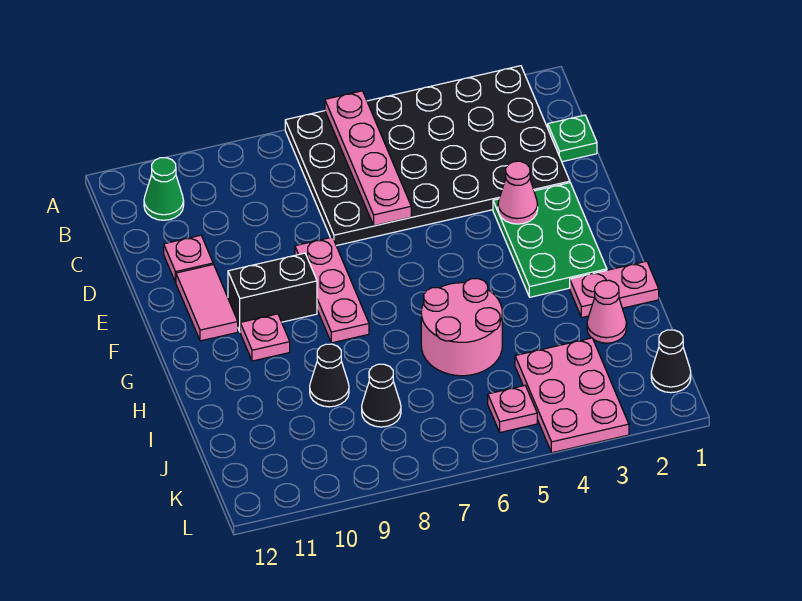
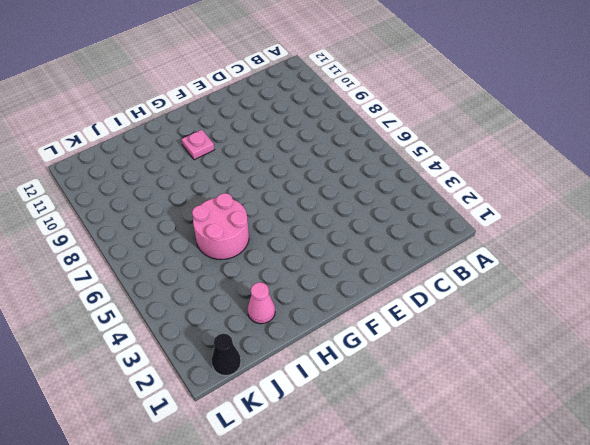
none -> black 4x6 plate [285,66,570,246]
none -> green 1x1 cone [144,158,184,220]
none -> green 1x1 plate [548,115,597,162]

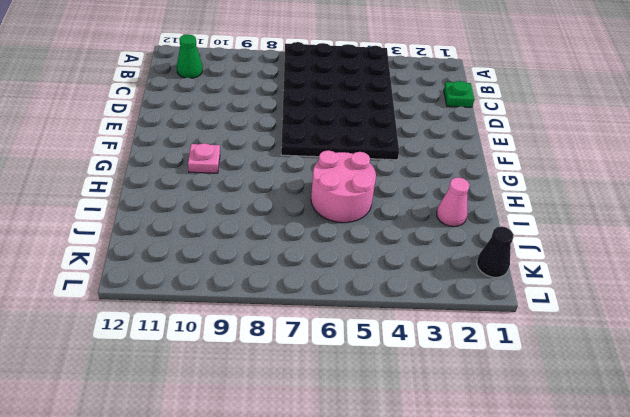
black 4x6 plate [281,42,399,160] -> black 4x6 plate turned to [285,66,570,246]
none -> pink 1x1 plate [164,235,213,282]
none -> green 2x3 plate [493,183,607,297]
none -> pink 1x3 plate [295,237,369,343]

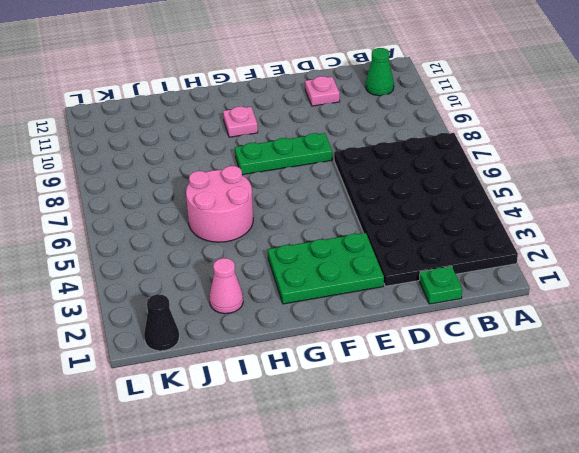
green 1x3 plate [235,133,332,175] -> pink 1x3 plate [295,237,369,343]
none -> pink 1x2 tile [176,265,238,341]
none -> black 1x2 brick [228,253,317,331]
none -> pink 1x2 plate [570,261,659,317]

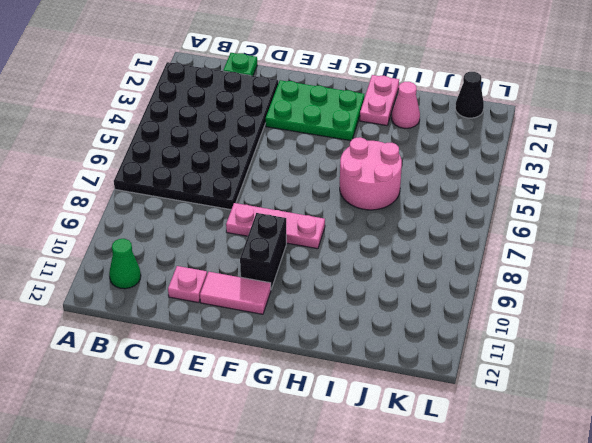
none -> pink 1x1 plate [240,314,290,361]
none -> black 1x1 cone [310,344,349,407]
none -> pink 2x3 plate [515,338,629,453]

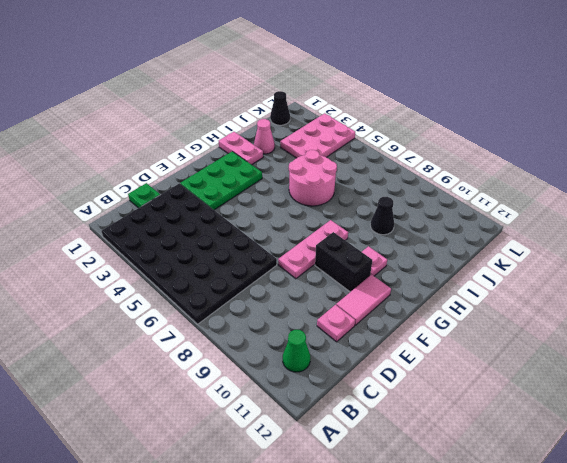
none -> black 1x1 cone [362,364,401,427]
none -> pink 1x1 plate [488,386,537,432]
none -> pink 1x4 plate [325,91,411,226]

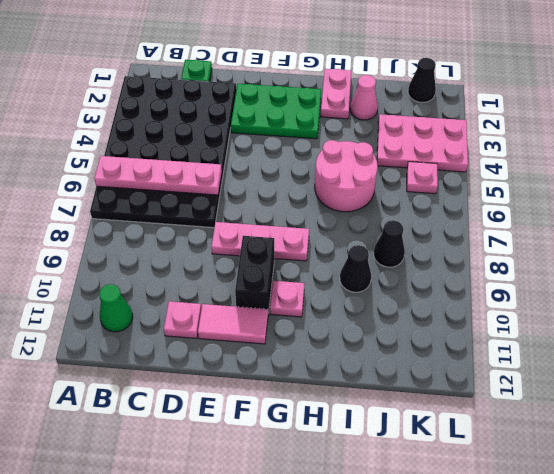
none -> pink 1x1 cone [498,161,538,224]

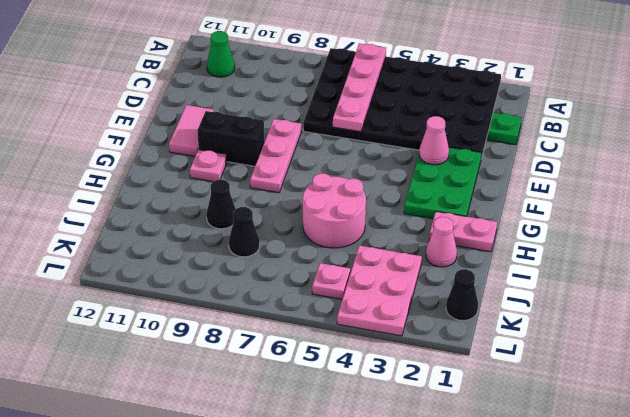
none -> pink 1x1 plate [164,235,213,282]

